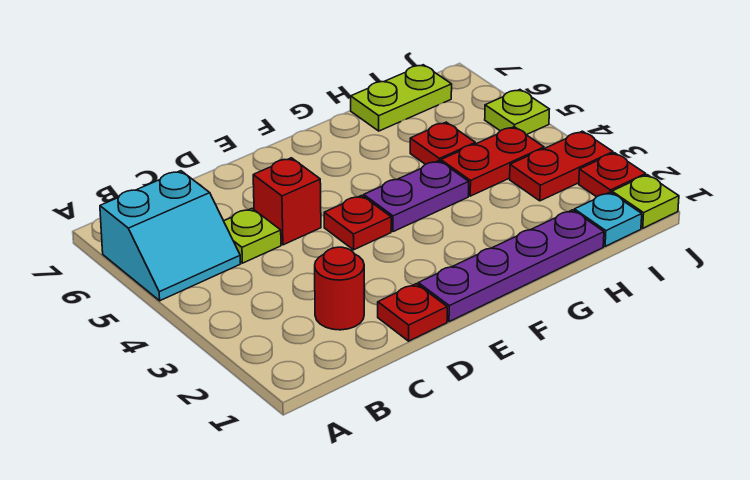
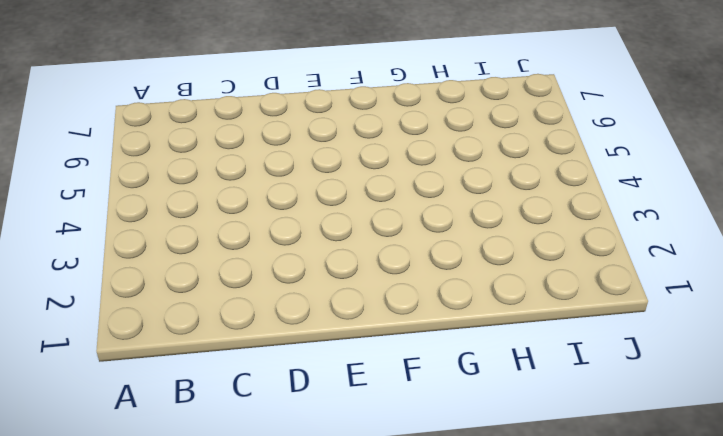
none -> cyan 2x2 slope [100,171,241,301]
none -> red 1x1 round brick [315,247,364,330]
none -> lime 1x1 plate [224,209,281,263]

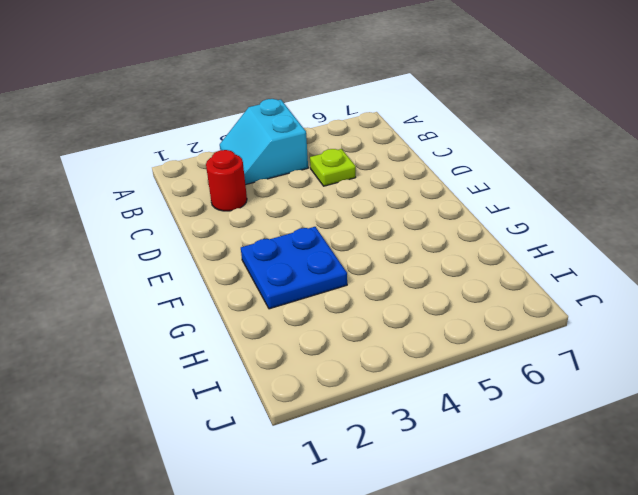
cyan 2x2 slope [220,99,308,185] -> cyan 2x2 slope moved to [100,171,241,301]
blue 2x2 plate [241,227,347,309] -> none
none -> red 1x1 plate [378,284,447,341]
none -> red 1x1 brick [253,158,321,245]
none -> purple 1x4 plate [418,210,604,322]

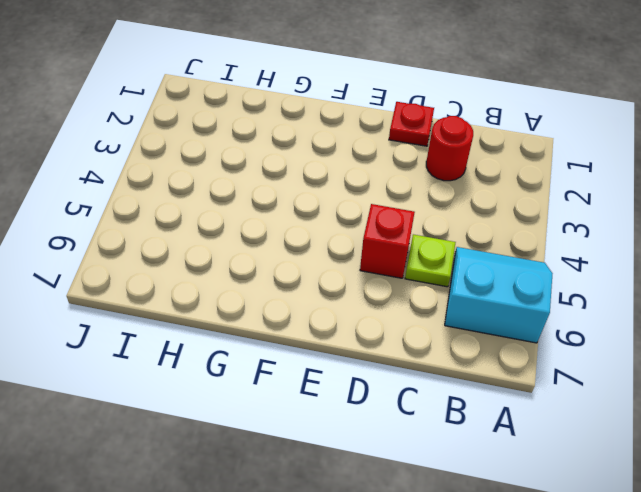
none -> purple 1x4 plate [418,210,604,322]
none -> red 1x1 plate [324,195,391,250]
none -> purple 1x2 plate [364,161,469,232]

